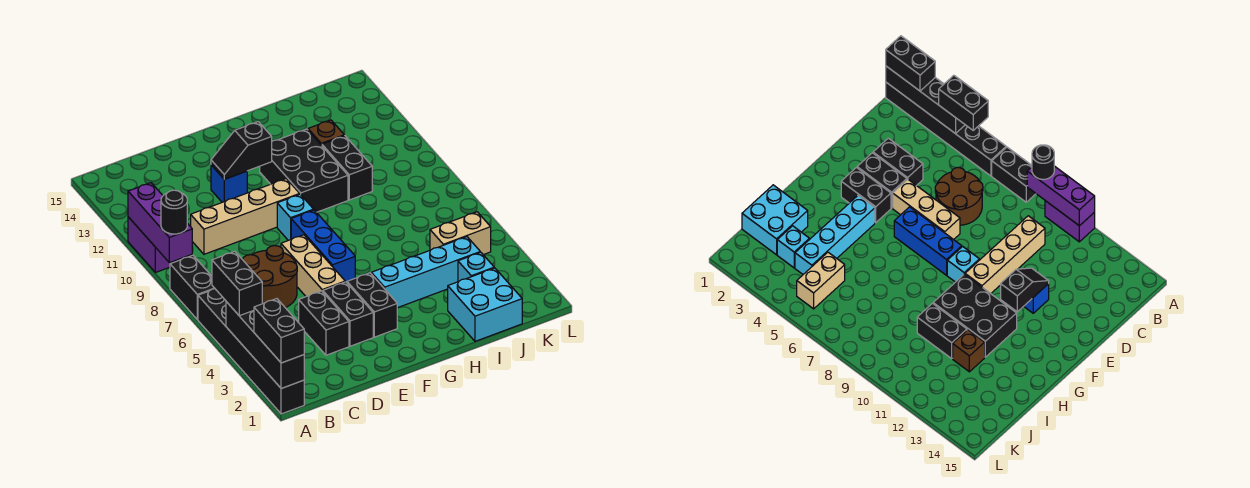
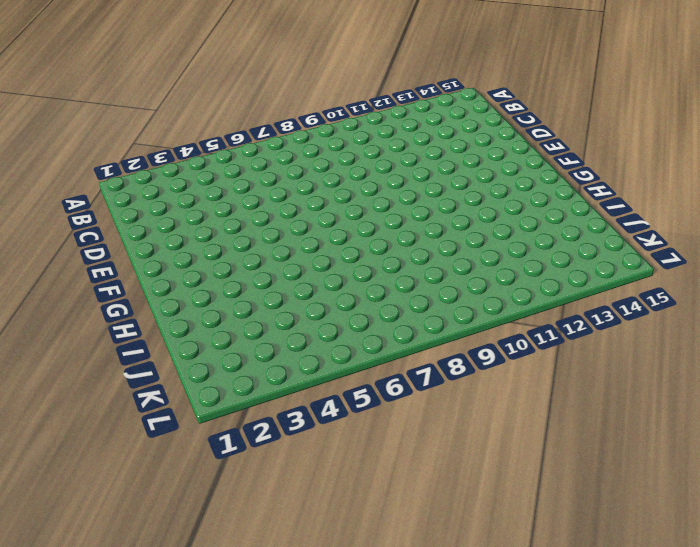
none -> black 1x6 brick [198,289,304,414]
none -> black 1x2 brick [170,255,215,320]
none -> purple 1x2 brick [128,217,178,273]

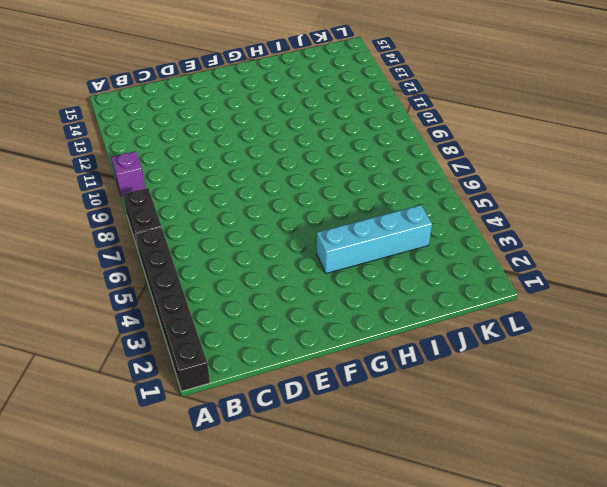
purple 1x1 brick [111,151,146,196] -> purple 1x2 brick [128,217,178,273]
none -> brown 2x2 round brick [243,246,297,308]
none -> tan 1x4 brick [191,179,299,254]
none -> black 1x2 brick [299,291,349,355]

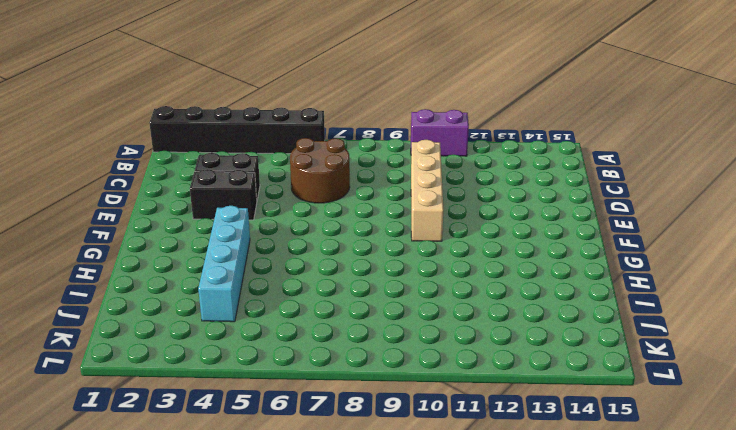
none -> black 1x2 brick [170,255,215,320]
none -> tan 1x3 brick [281,235,345,297]
none -> blue 1x1 brick [211,165,247,202]

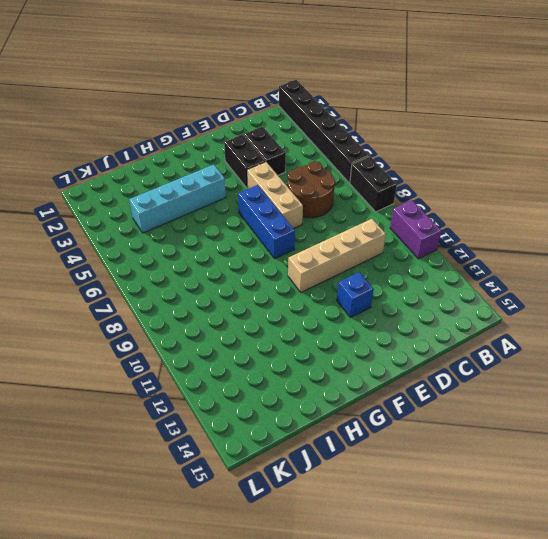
none -> black 1x2 brick [347,273,397,337]
none -> cyan 1x1 brick [277,194,314,240]
none -> black 2x3 brick [260,129,348,212]

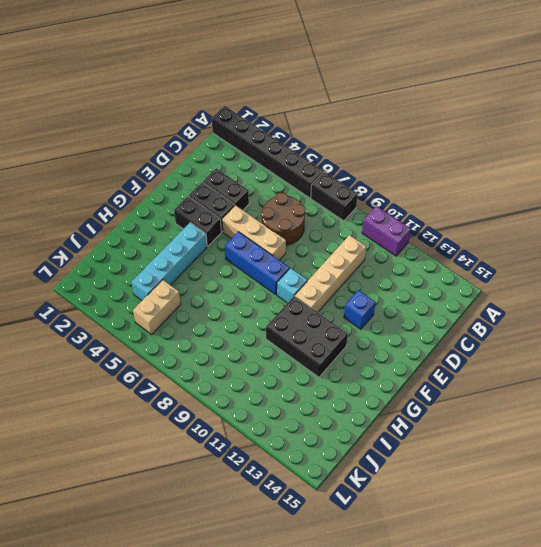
none -> cyan 2x2 brick [448,268,522,341]
none -> black 1x2 brick [322,136,372,200]
none -> brown 1x1 brick [308,120,344,145]

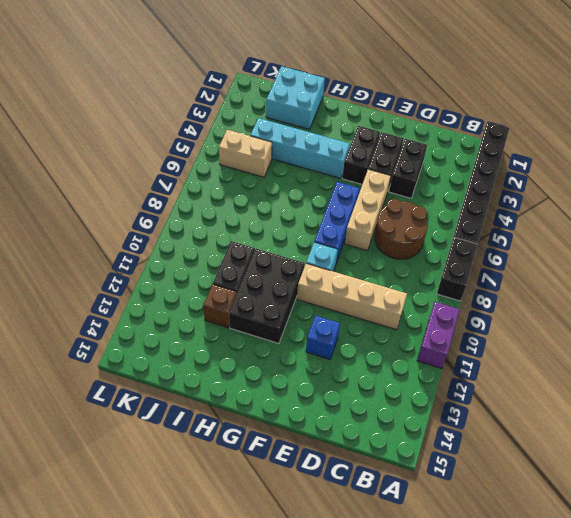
none -> cyan 1x1 brick [458,252,494,282]
none -> black 1x4 brick [226,302,304,389]
none -> purple 1x3 brick [128,183,192,263]

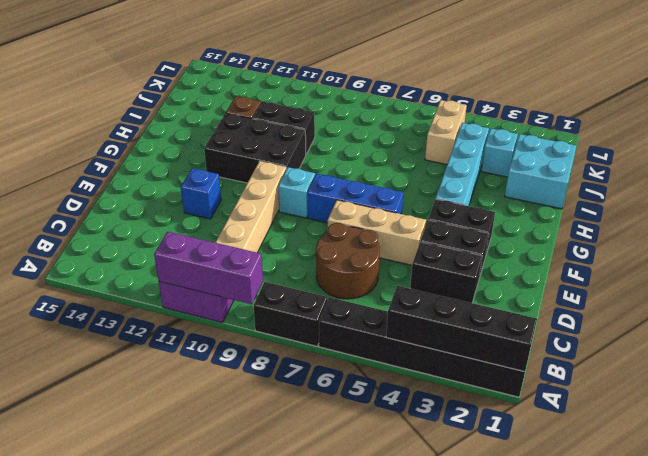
none -> black 1x2 slope [211,122,272,179]
none -> black 1x2 brick [254,299,304,363]
none -> black 1x2 brick [212,251,262,316]

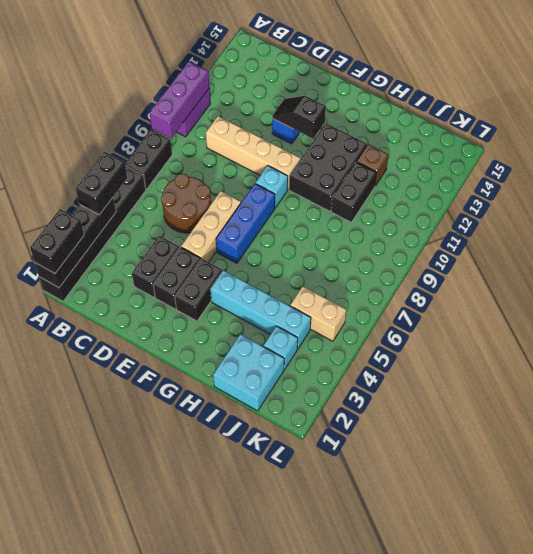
none -> black 1x1 round brick [161,190,187,234]

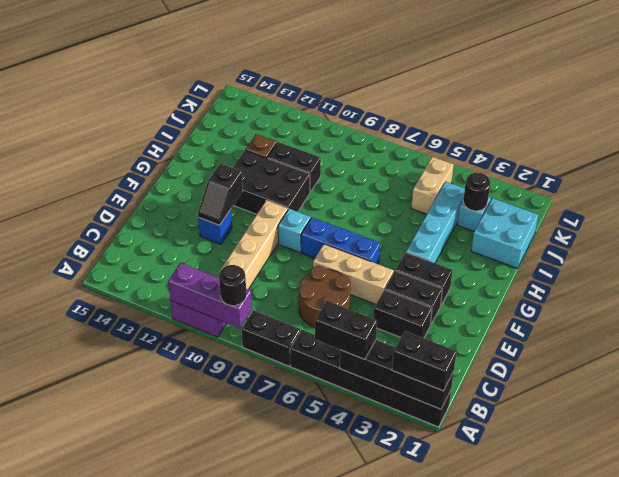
black 1x1 round brick [463,173,490,211] -> none

